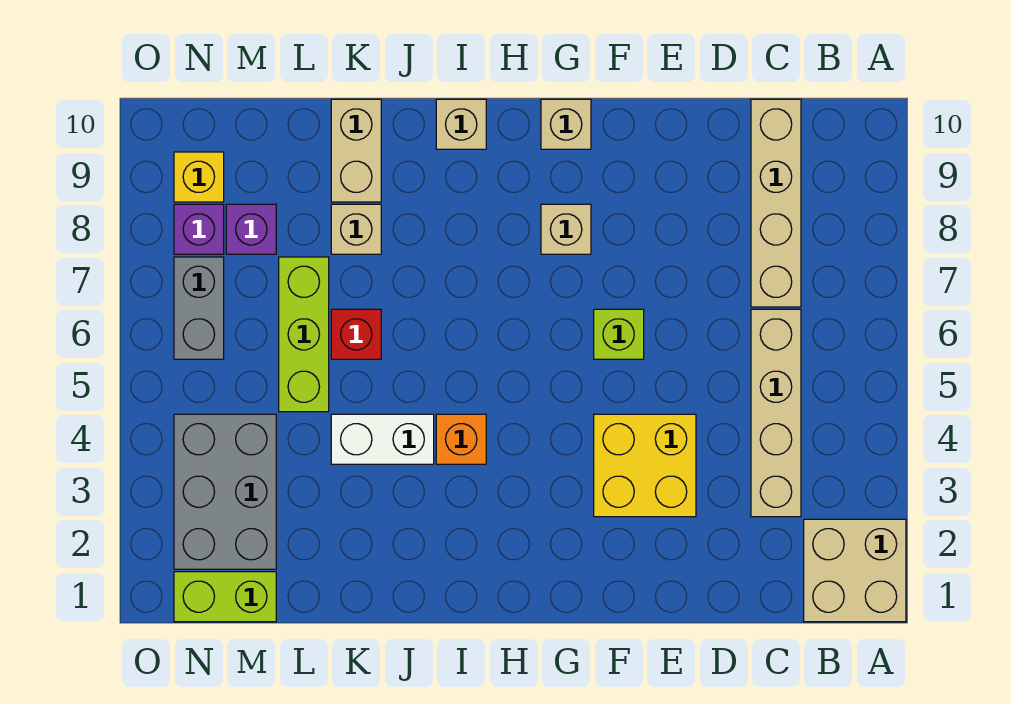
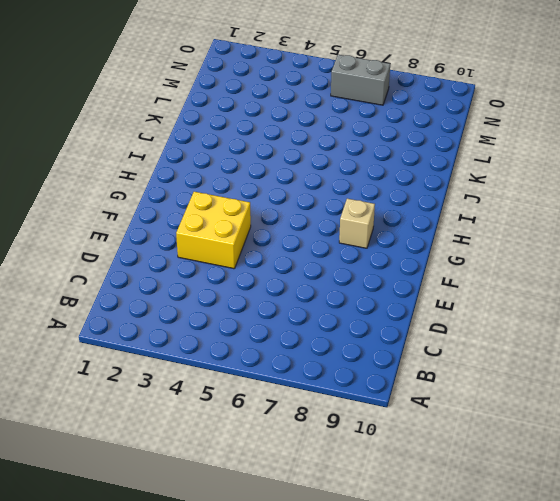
none -> tan 2x2 brick [804,519,906,622]
none -> tan 1x4 brick [751,309,801,517]
none -> tan 1x4 brick [751,99,801,307]

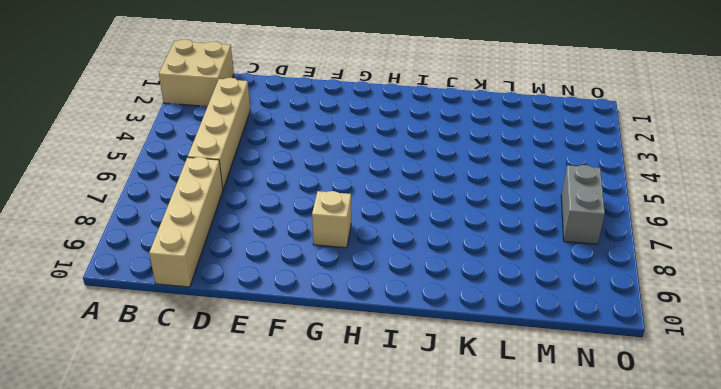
none -> yellow 2x2 brick [594,414,696,517]
none -> lime 1x1 brick [594,309,644,359]
none -> tan 1x1 brick [541,99,591,149]

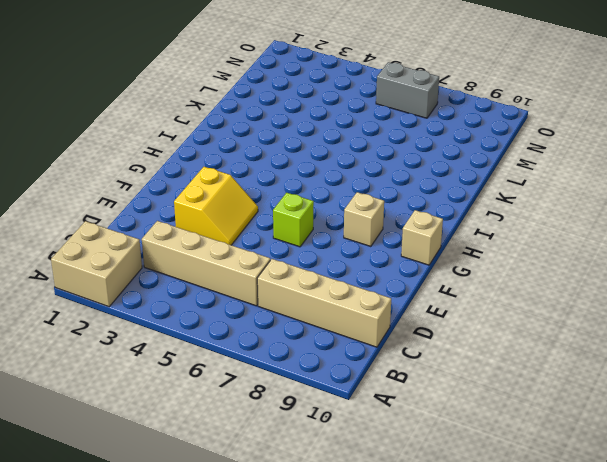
yellow 2x2 slope [174,167,258,245] -> yellow 2x2 brick [594,414,696,517]
none -> orange 1x1 brick [436,414,486,464]
none -> tan 1x1 brick [436,99,486,149]
none -> white 1x2 brick [331,414,434,464]

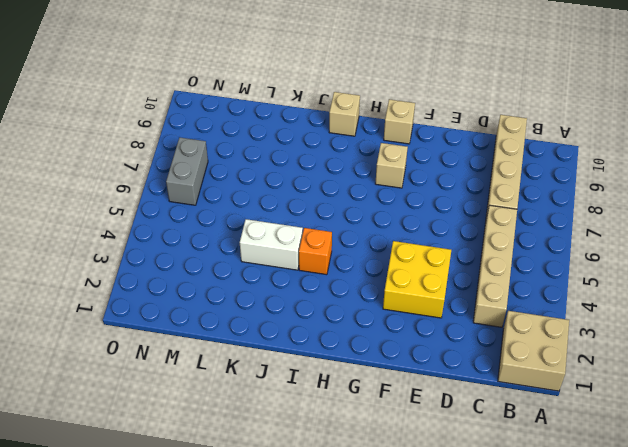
none -> lime 1x1 brick [594,309,644,359]
none -> red 1x1 brick [331,309,381,359]
none -> tan 1x1 brick [331,204,381,254]

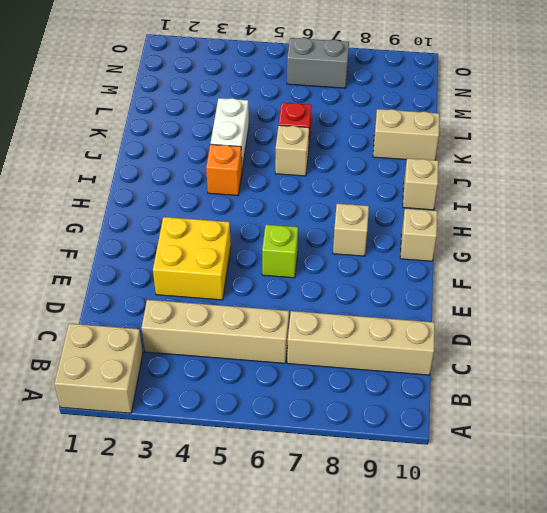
tan 1x1 brick [275,125,309,176] -> tan 1x1 brick moved to [331,204,381,254]
none -> lime 1x3 brick [279,257,329,412]
none -> lime 1x2 brick [174,572,276,622]
none -> grey 2x3 brick [174,414,276,569]

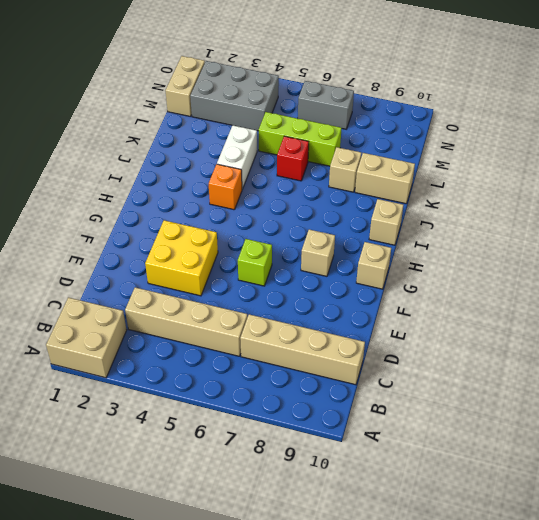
tan 1x2 brick [166,56,205,117] -> lime 1x2 brick [174,572,276,622]
none -> purple 1x1 brick [226,204,276,254]
none -> purple 1x1 brick [174,204,224,254]
none -> yellow 1x1 brick [174,152,224,202]

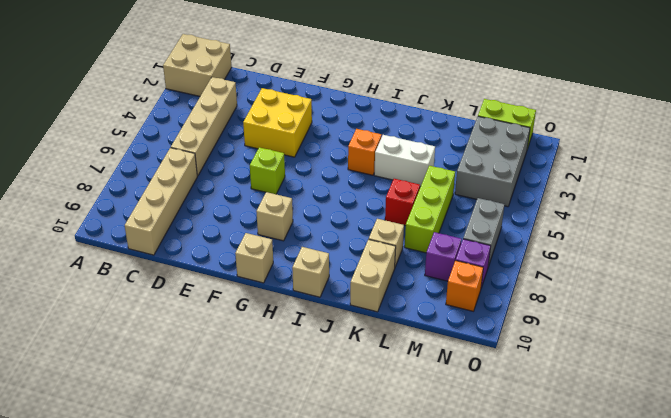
orange 1x1 brick [446,261,483,311] -> yellow 1x1 brick [174,152,224,202]

